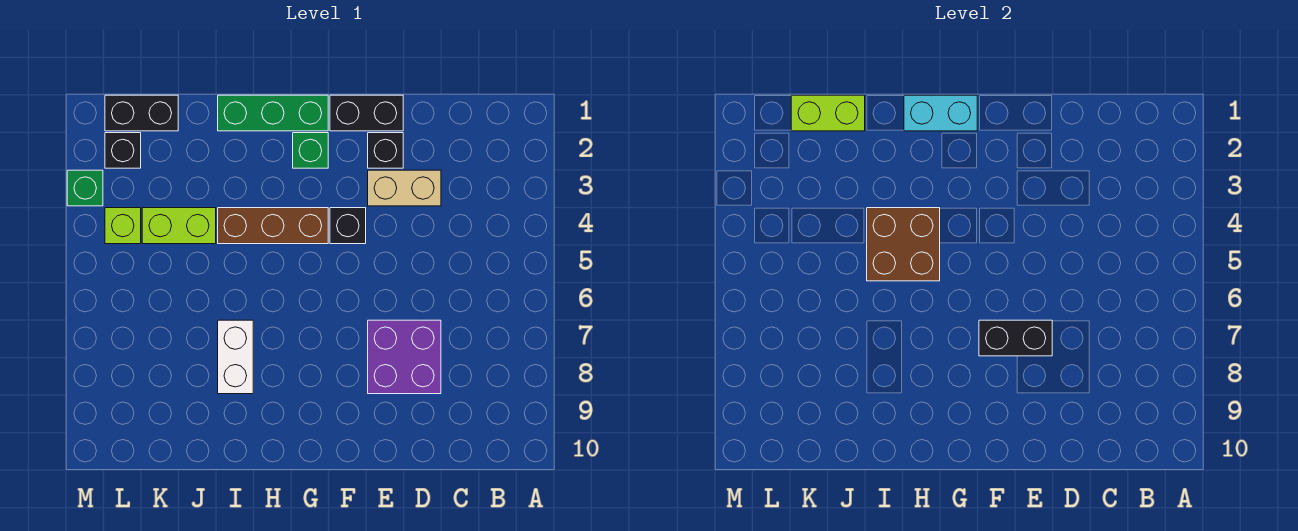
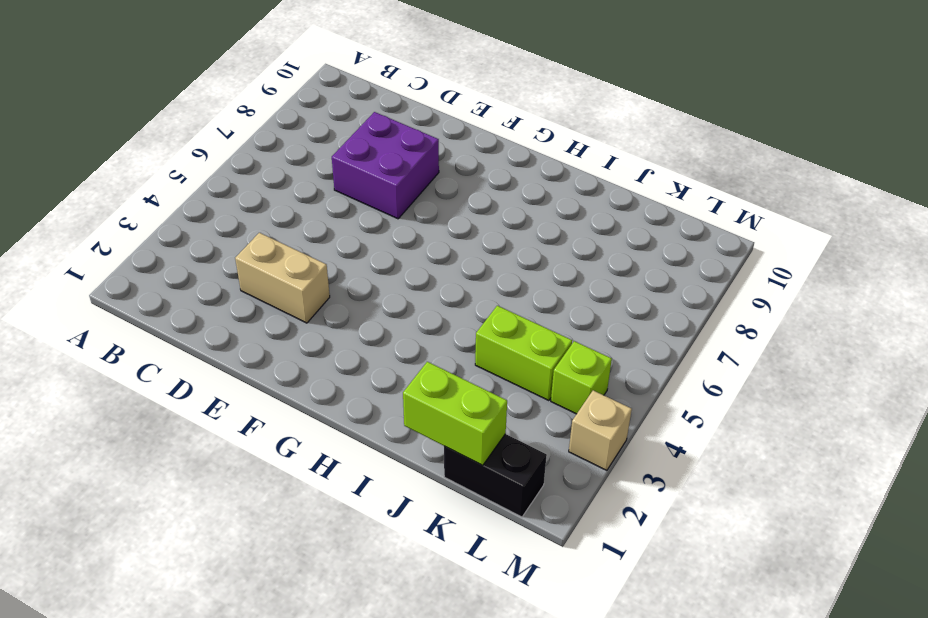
tan 1x1 brick [569,390,632,470] -> green 1x1 brick [67,170,103,206]
none -> black 1x2 brick [330,95,403,131]
none -> black 1x1 brick [368,133,403,168]
none -> black 1x1 brick [330,208,366,244]

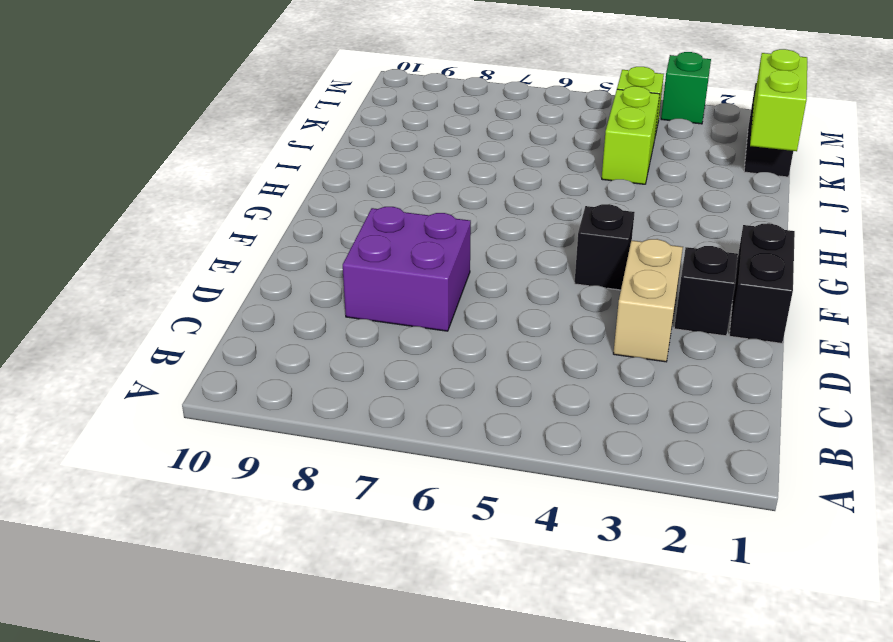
none -> green 1x3 brick [218,95,328,131]
none -> green 1x1 brick [293,133,328,168]
none -> brown 1x3 brick [218,208,328,244]

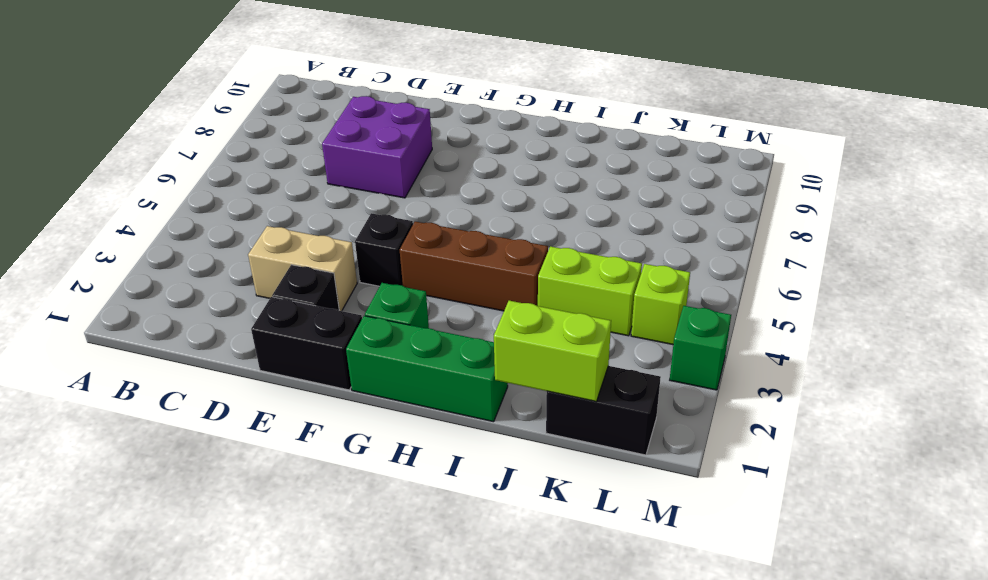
none -> white 1x2 brick [218,320,253,394]
none -> black 1x1 brick [105,133,141,168]
none -> black 1x2 brick [979,320,1052,356]

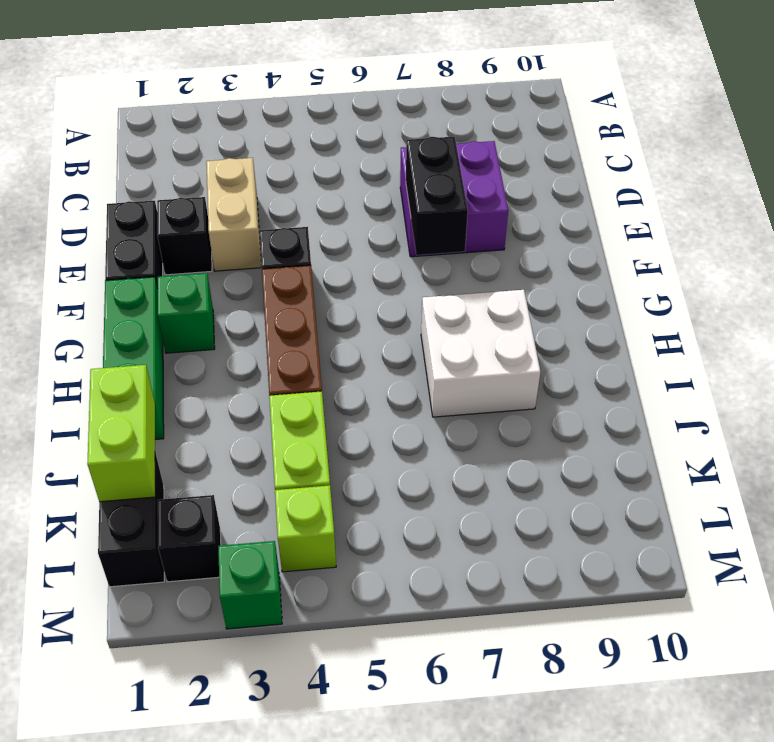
white 2x2 brick [421,290,540,417] -> white 1x2 brick [218,320,253,394]
none -> cyan 1x2 brick [904,95,977,131]
none -> brown 2x2 brick [867,208,940,281]

